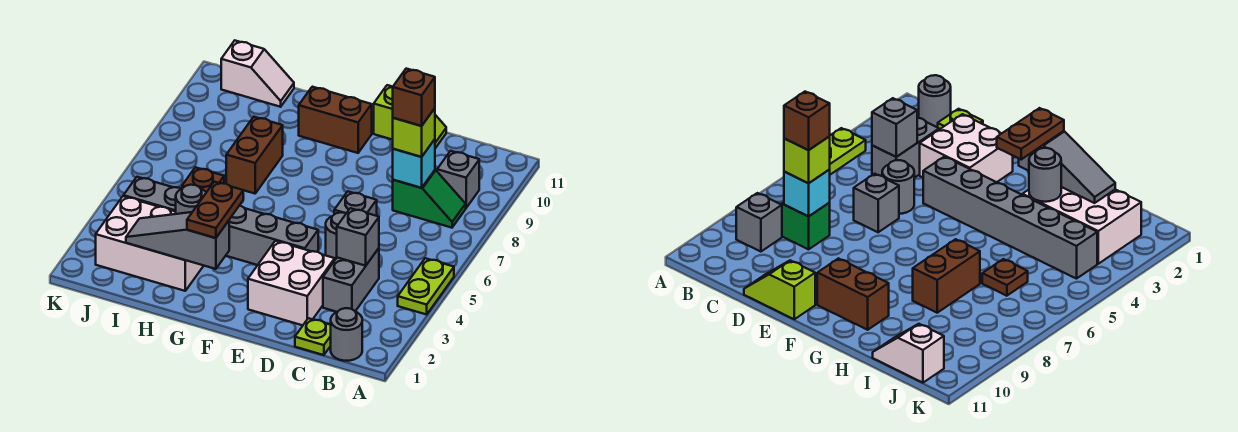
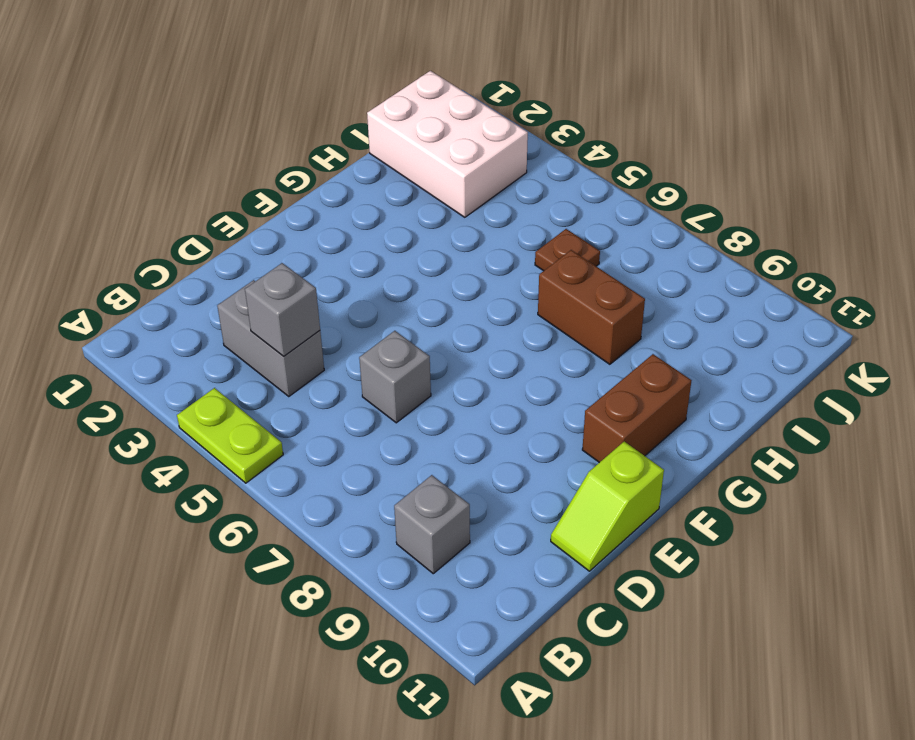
white 2x3 brick [367,71,528,217] -> white 2x3 brick turned to [96,196,204,291]
none -> grey 1x1 round brick [331,308,362,361]
none -> green 1x2 slope [393,170,466,228]
none -> lime 1x1 plate [295,318,331,355]

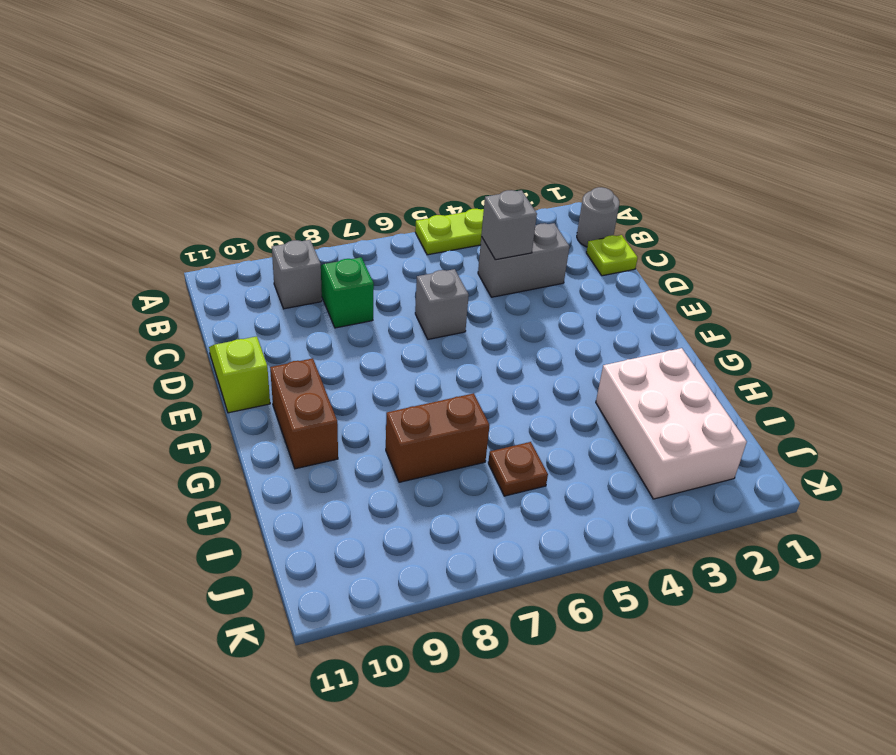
none -> white 2x2 brick [248,241,335,325]
none -> grey 1x1 round brick [326,212,346,260]
none -> grey 1x6 brick [123,177,318,265]

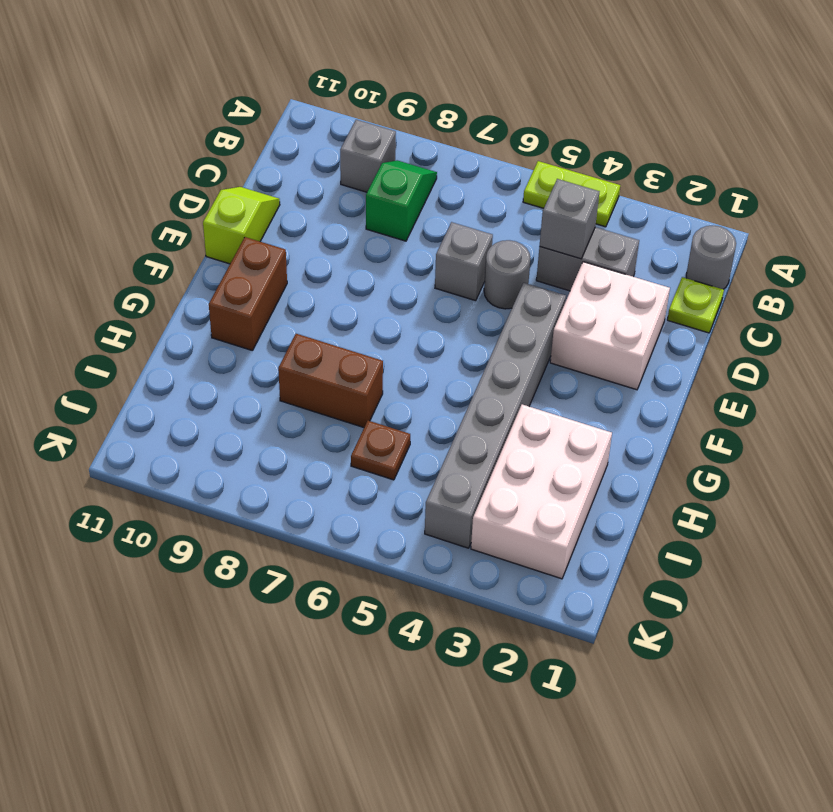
none -> white 1x2 slope [221,41,294,107]
none -> cyan 1x1 brick [393,139,435,188]
none -> grey 1x3 slope [126,212,229,269]

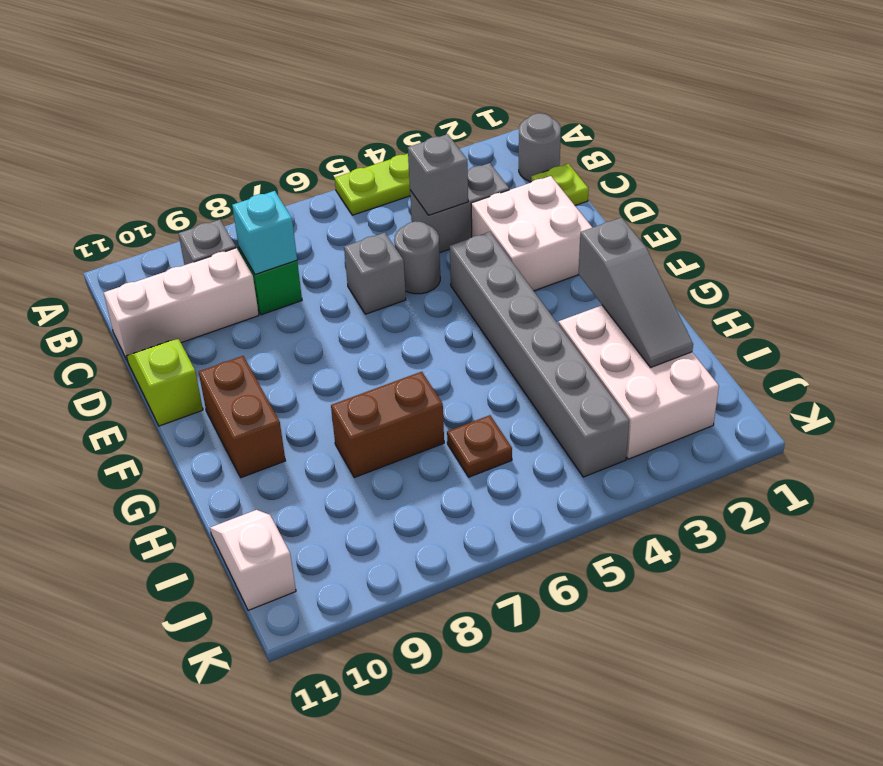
white 1x3 brick [104,248,259,360] -> none
none -> grey 1x1 round brick [176,185,206,214]
none -> lime 1x1 brick [393,108,435,157]
none -> brown 1x2 plate [187,182,243,238]

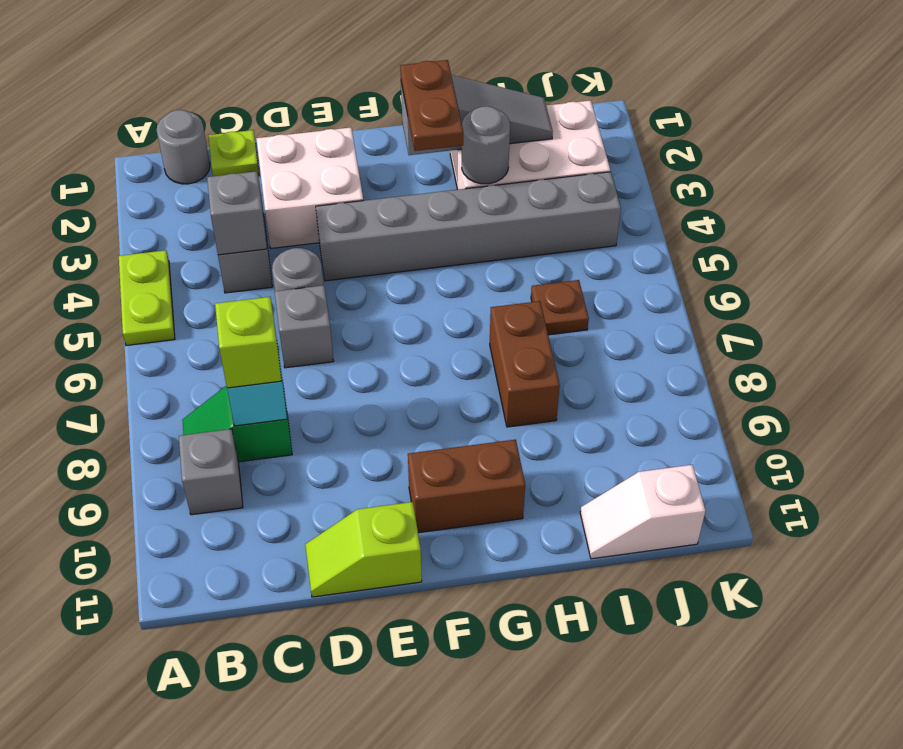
none -> brown 1x1 brick [393,69,435,126]

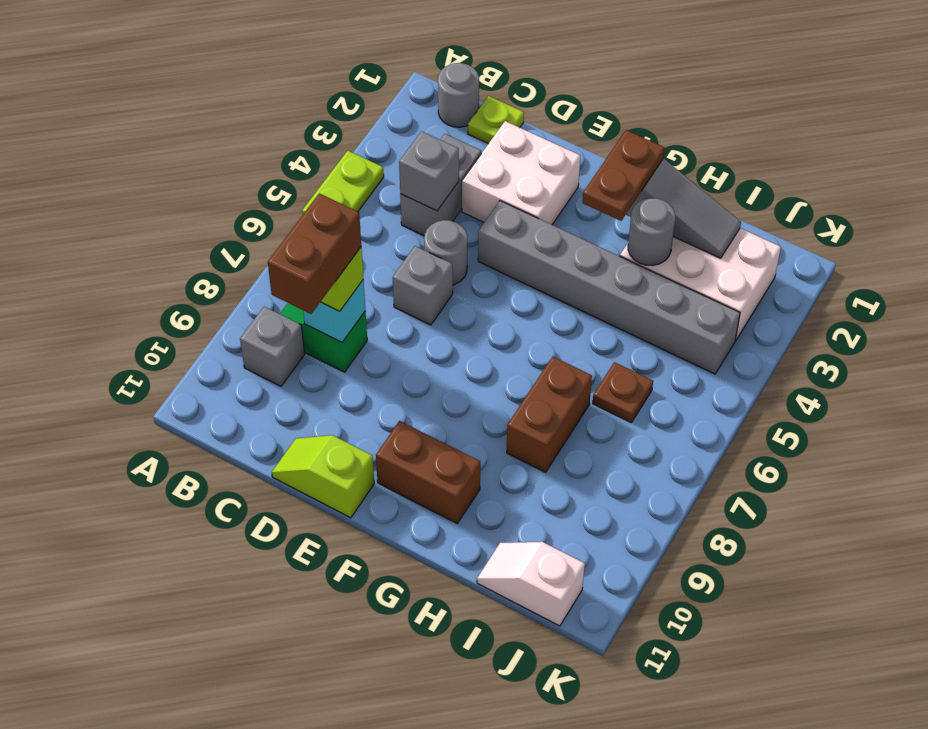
brown 1x2 brick [268,193,361,314] -> brown 1x1 brick [393,69,435,126]

